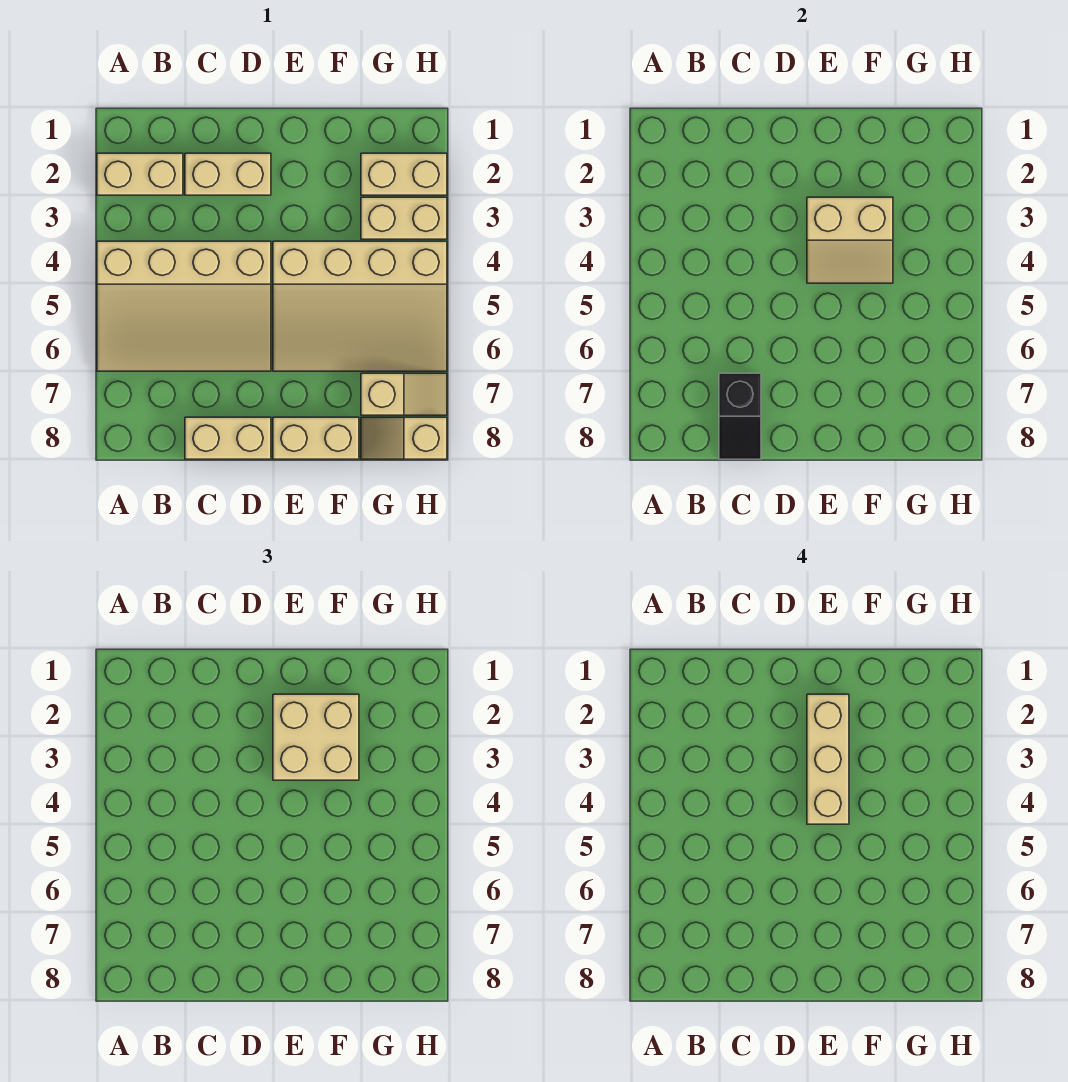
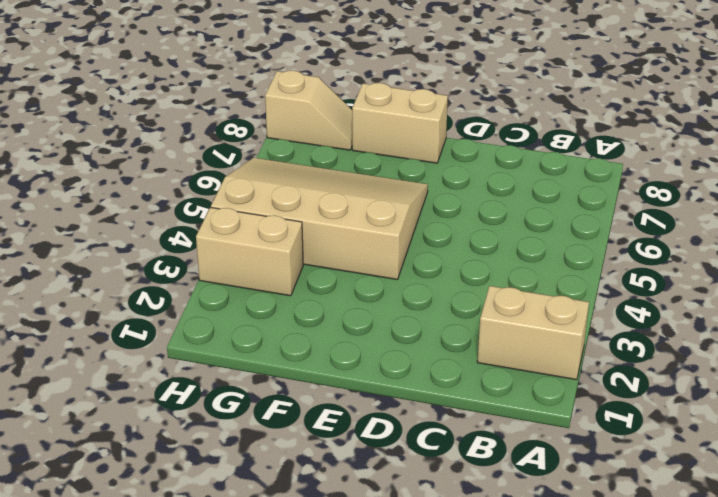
none -> tan 3x4 slope [97,241,271,371]
none -> tan 1x2 brick [185,153,271,195]
none -> tan 1x2 brick [185,417,271,459]

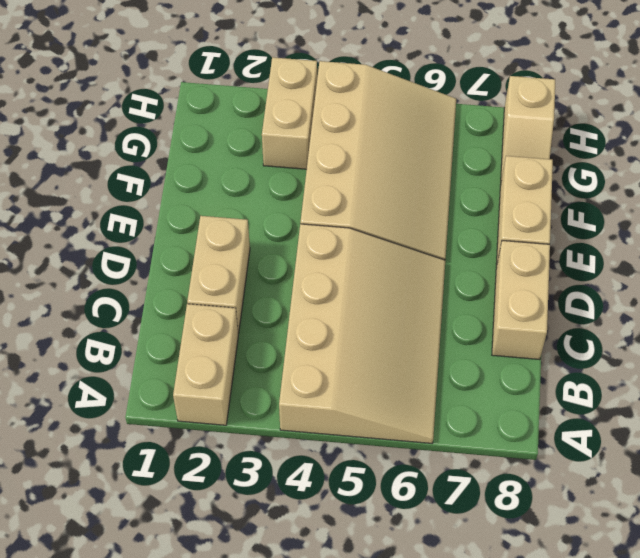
none -> tan 1x2 brick [361,153,447,195]
none -> tan 1x2 slope [361,373,447,415]
none -> black 1x2 slope [719,373,761,459]

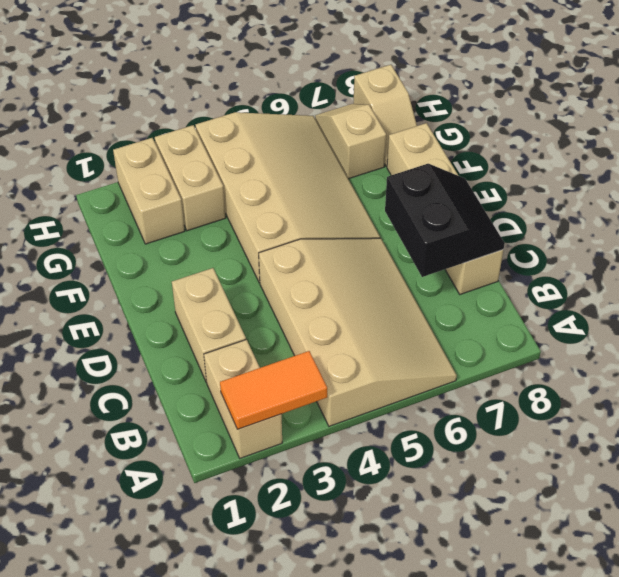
orange 1x2 tile [220,351,327,429] -> none
black 2x2 slope [385,164,505,277] -> black 1x2 slope [719,373,761,459]
none -> tan 2x2 slope [807,197,893,283]
none -> tan 2x2 brick [273,694,359,780]
none -> tan 1x3 brick [807,694,849,824]

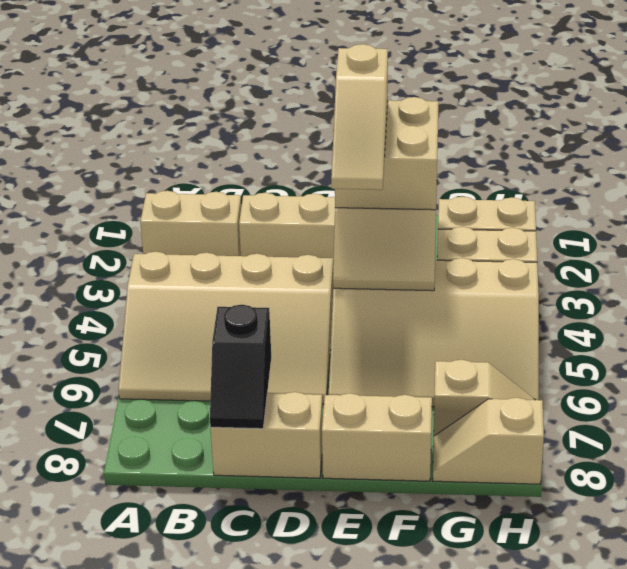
tan 1x3 slope [331,44,388,190] -> tan 1x3 brick [807,694,849,824]

